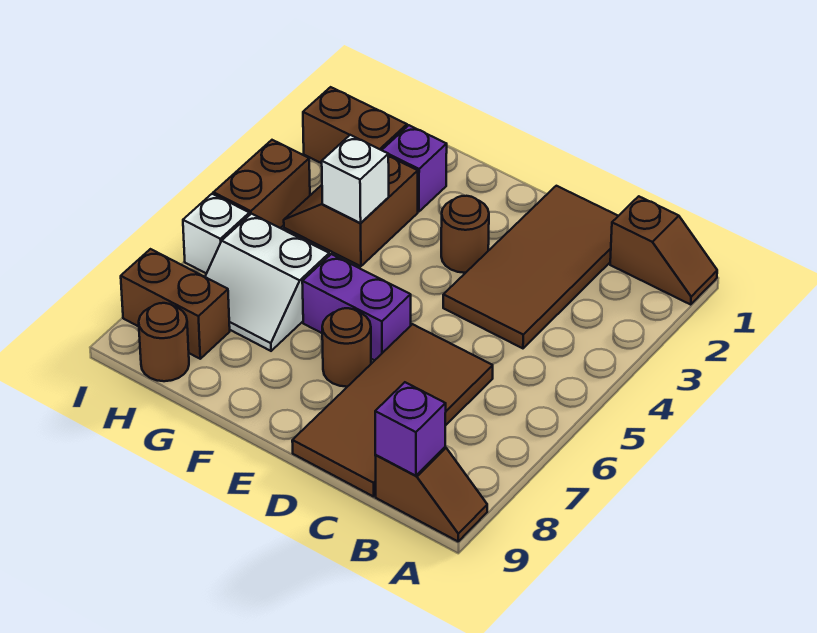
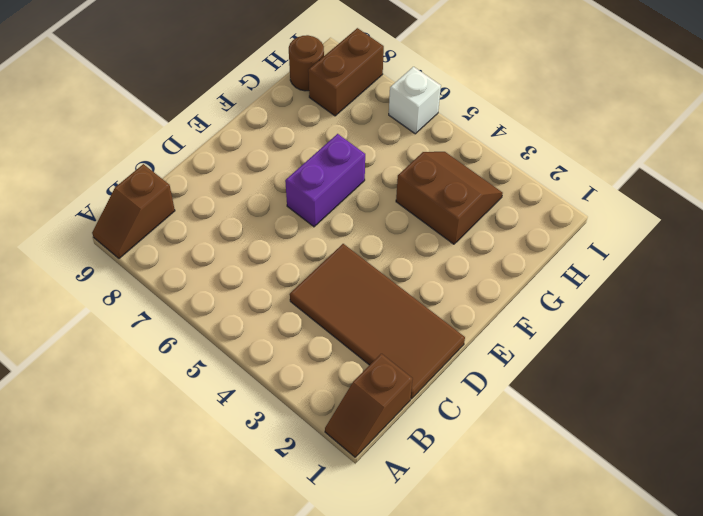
none -> brown 2x4 tile [292,324,493,497]
none -> brown 1x1 round brick [441,196,489,273]
none -> brown 1x1 round brick [322,308,371,387]

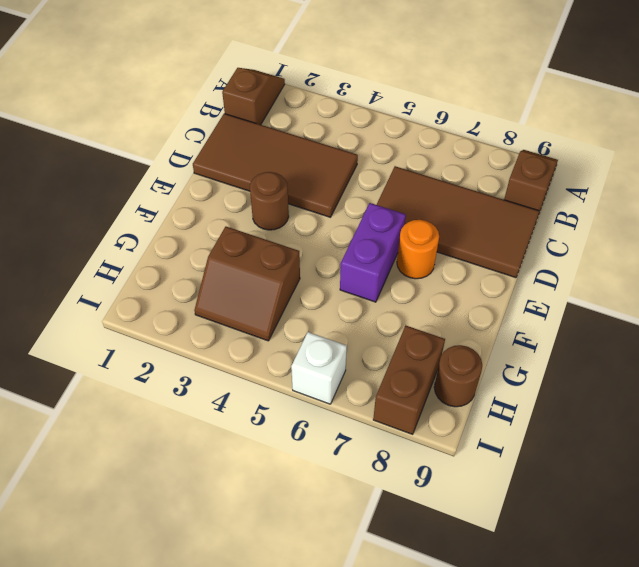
orange 1x1 round brick [397,220,439,279] -> brown 1x1 round brick [322,308,371,387]
none -> purple 1x1 brick [382,125,447,212]
none -> white 2x2 slope [205,214,329,351]
none -> brown 1x2 brick [303,87,407,163]

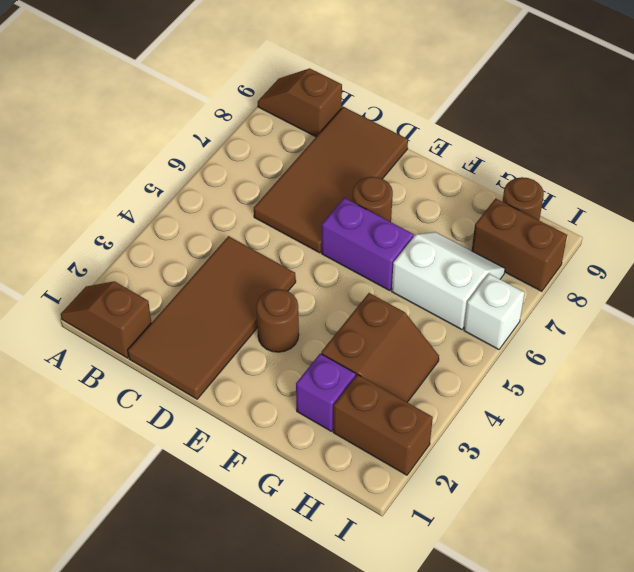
none -> brown 1x2 brick [213,140,310,228]
none -> purple 1x1 brick [375,382,446,476]
none -> white 1x1 brick [322,135,389,223]

